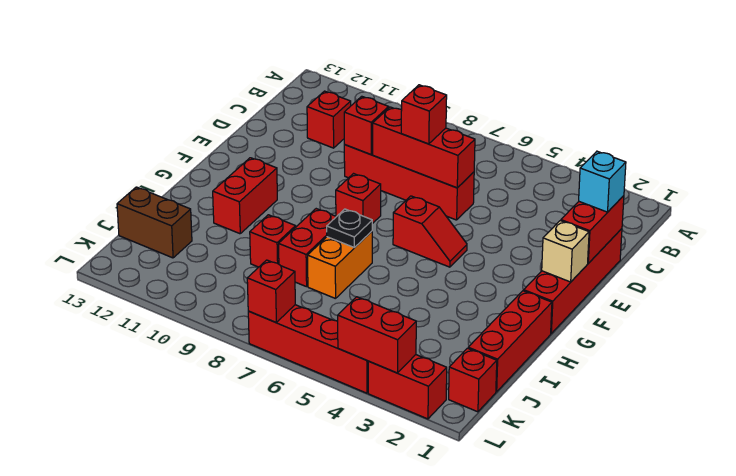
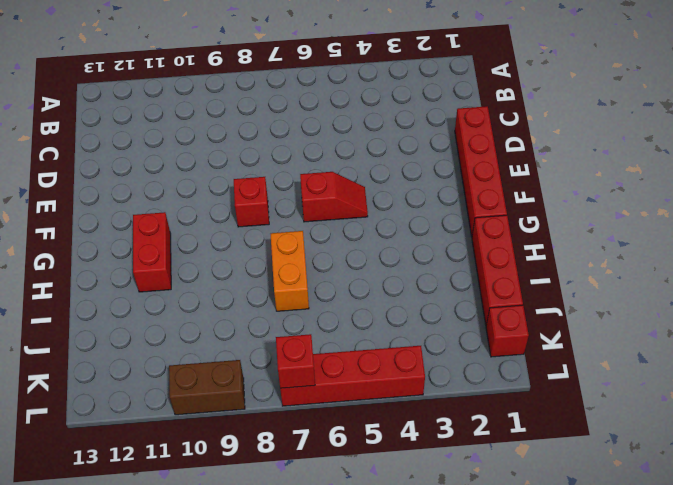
brown 1x2 brick [169,360,245,415] -> brown 1x2 brick moved to [117,187,192,258]
none -> red 1x1 brick [307,91,351,148]
none -> red 1x4 brick [344,145,474,220]
none -> red 1x2 brick [279,209,336,287]

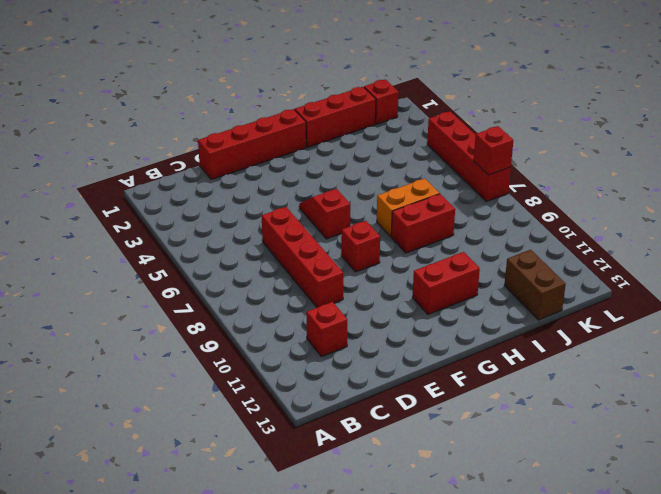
none -> red 1x1 brick [250,215,296,267]
none -> red 1x2 brick [368,355,447,419]
none -> red 1x2 brick [561,196,624,263]

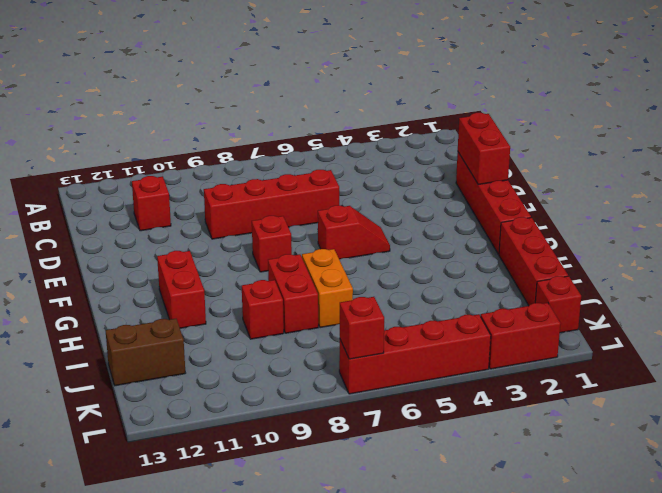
none -> red 1x3 brick [373,107,475,188]
none -> red 1x1 brick [344,96,389,154]
none -> tan 1x1 brick [542,221,589,282]

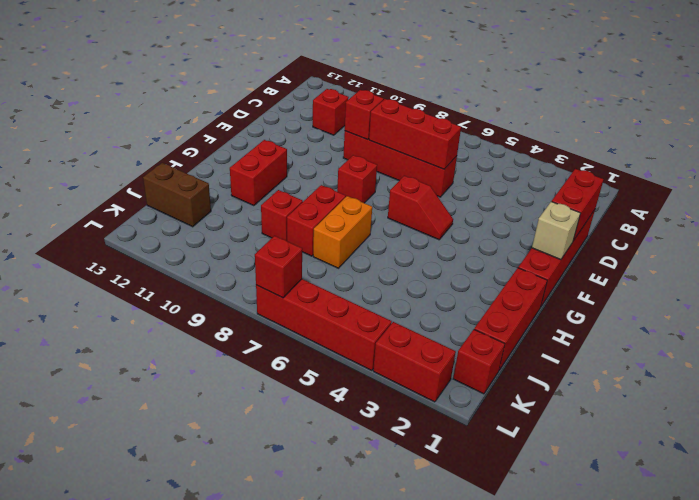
none -> black 1x1 plate [327,209,372,248]
none -> red 1x2 brick [338,297,416,373]
none -> cyan 1x1 brick [579,151,626,212]

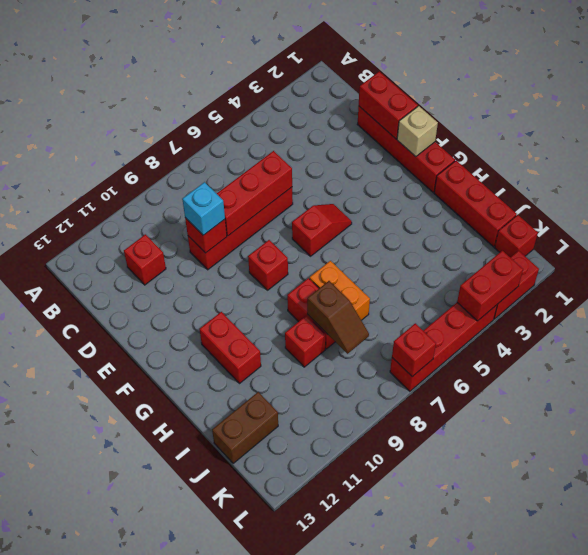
cyan 1x1 brick [182,182,225,235] -> cyan 1x1 brick moved to [579,151,626,212]
brown 1x2 slope [307,281,369,354] -> none
none -> black 1x1 plate [327,209,372,248]
none -> red 1x1 brick [401,85,447,144]

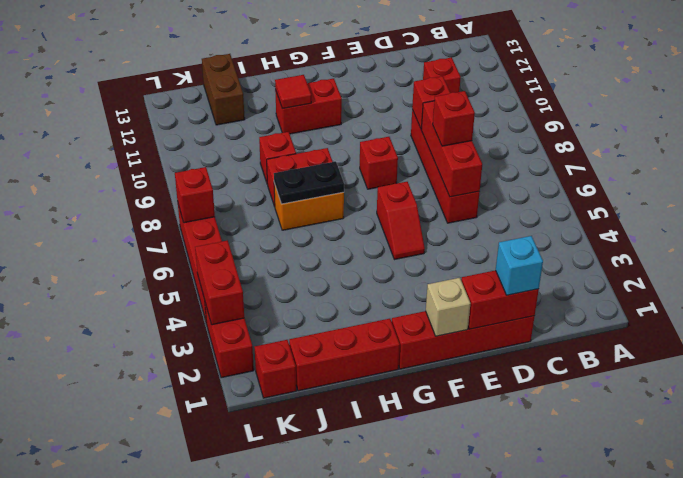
black 1x2 plate [274,161,344,204] -> black 1x1 plate [327,209,372,248]
red 1x1 tile [275,75,311,109] -> none

